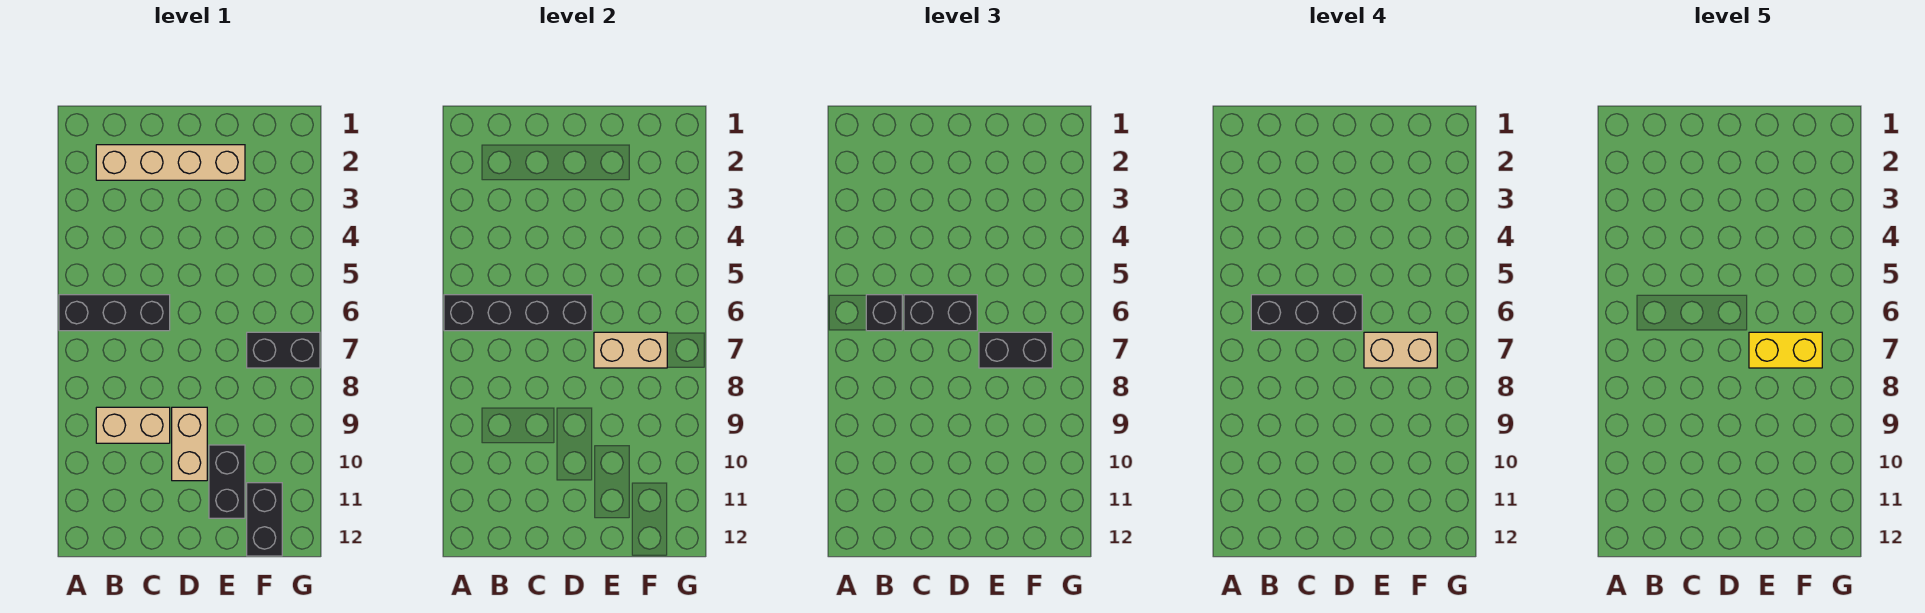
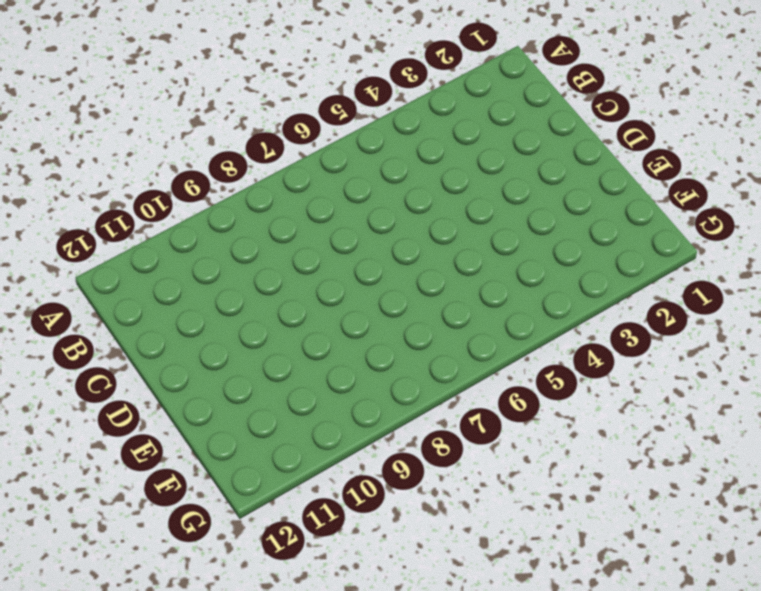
none -> black 1x3 brick [59,295,170,331]
none -> tan 1x4 brick [96,145,245,180]
none -> tan 1x2 brick [96,407,170,443]

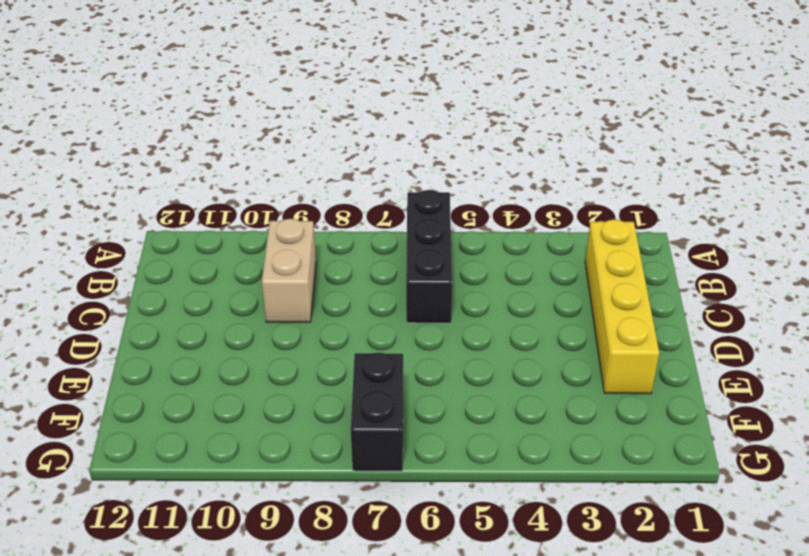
yellow 1x4 brick [585,220,659,394] -> tan 1x4 brick [96,145,245,180]
none -> tan 1x2 brick [172,407,207,481]
none -> black 1x2 brick [209,445,245,518]
none -> black 1x2 brick [247,483,282,556]

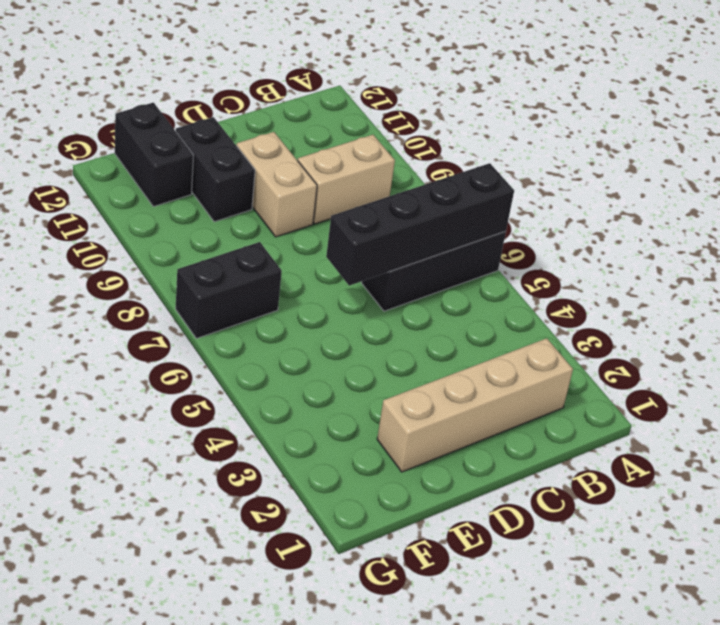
none -> tan 1x2 brick [594,332,667,368]
none -> black 1x1 brick [866,295,902,331]
none -> black 1x2 brick [904,295,977,331]

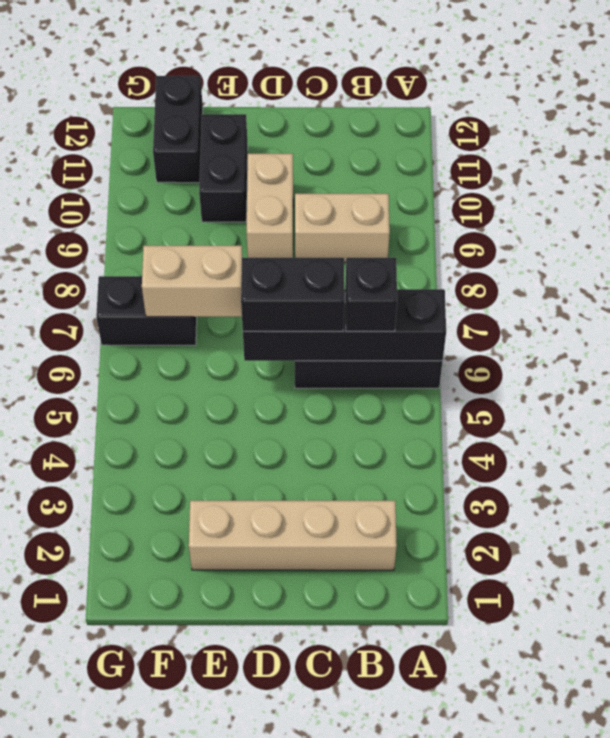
none -> black 1x2 brick [979,332,1052,368]
none -> black 1x3 brick [1251,295,1362,331]
none -> tan 1x2 brick [1364,332,1437,368]

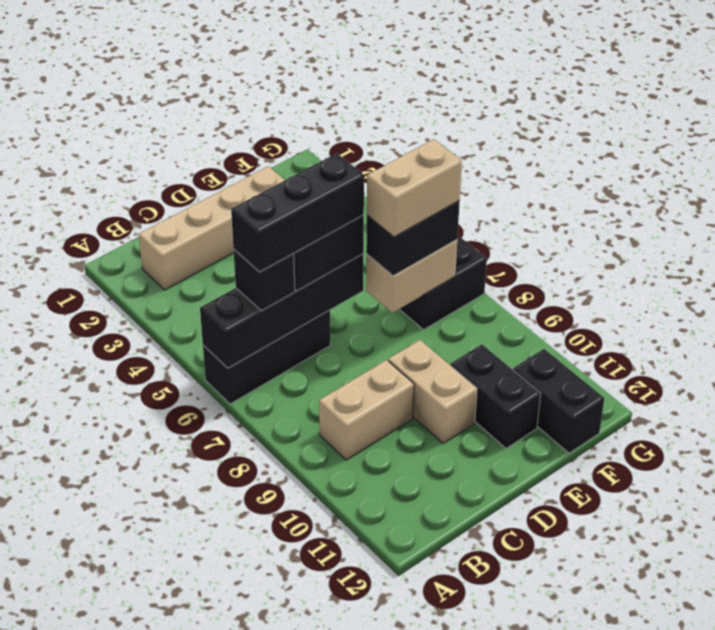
none -> yellow 1x2 brick [1749,332,1822,368]

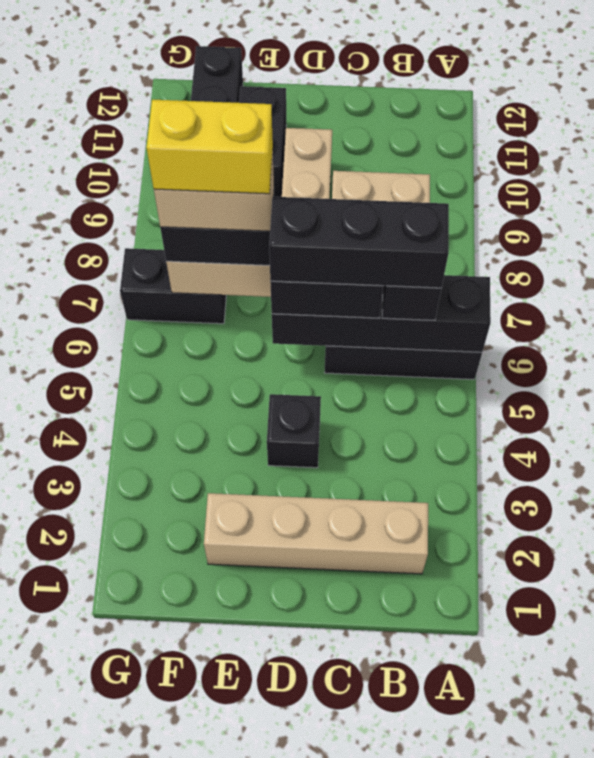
black 1x1 brick [267,394,321,468] -> none

